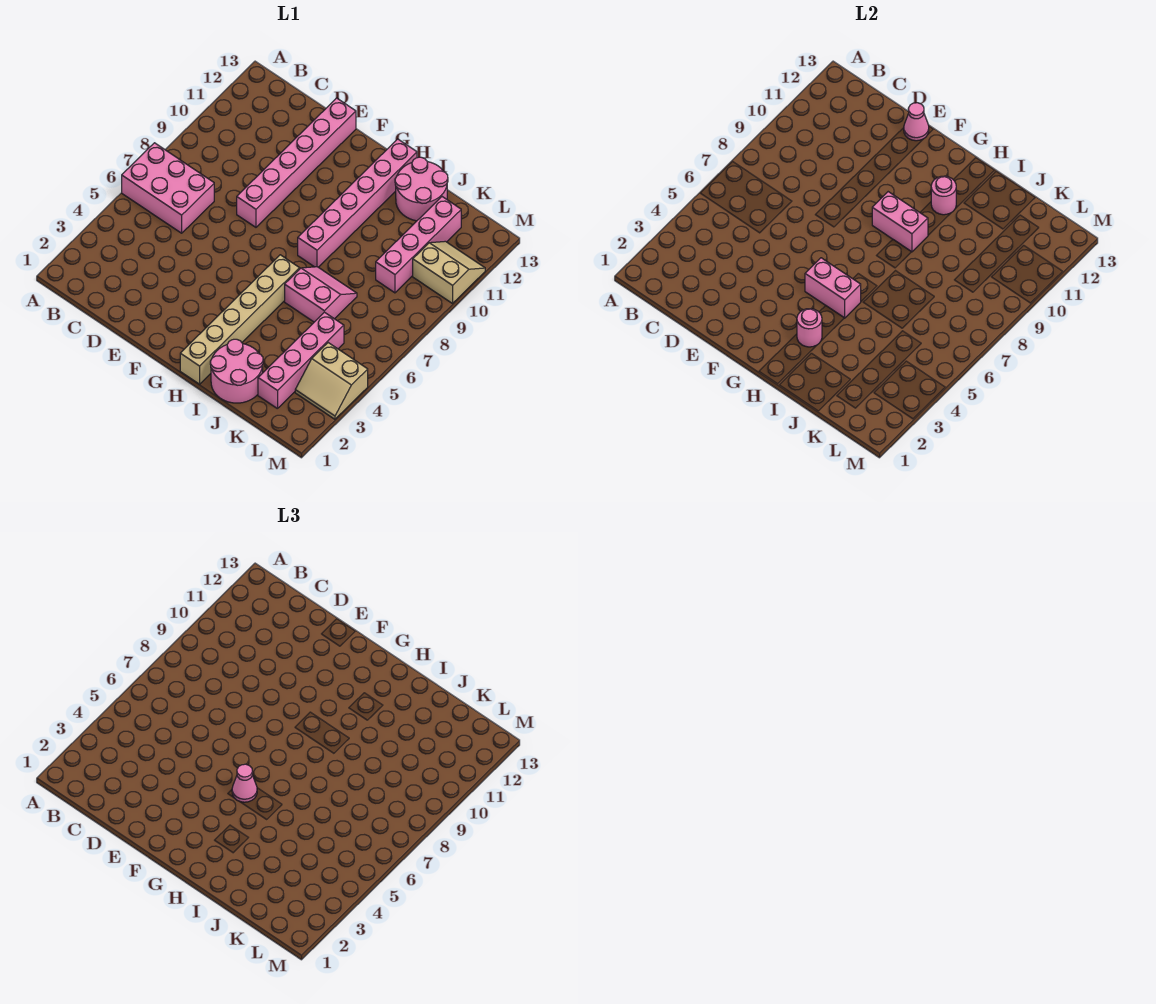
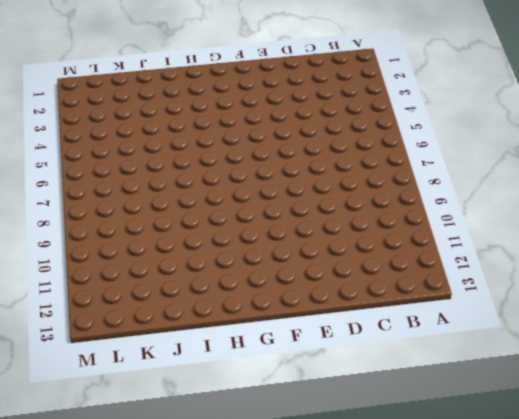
none -> pink 2x3 brick [122,143,214,233]
none -> pink 1x6 brick [237,98,356,227]
none -> tan 1x6 brick [180,255,300,384]

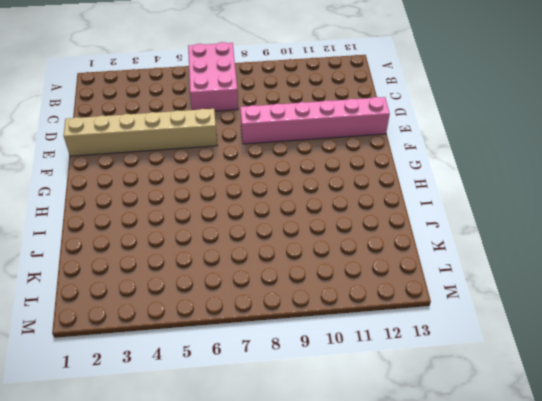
tan 1x6 brick [63,109,217,156] -> tan 1x6 brick moved to [180,255,300,384]
none -> pink 1x6 brick [298,139,417,267]
none -> pink 2x2 round brick [210,339,263,403]
none -> pink 2x2 slope [285,267,357,322]

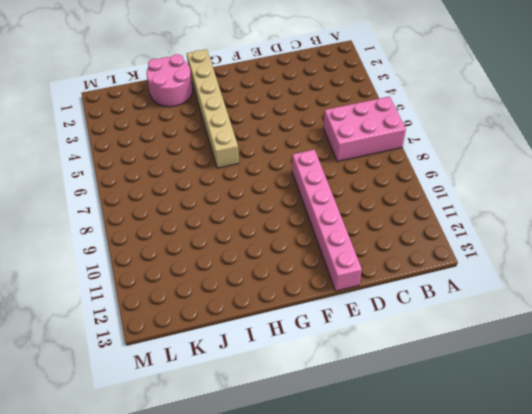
none -> pink 1x6 brick [298,139,417,267]
none -> pink 2x2 slope [285,267,357,322]
none -> pink 2x2 round brick [395,157,448,221]

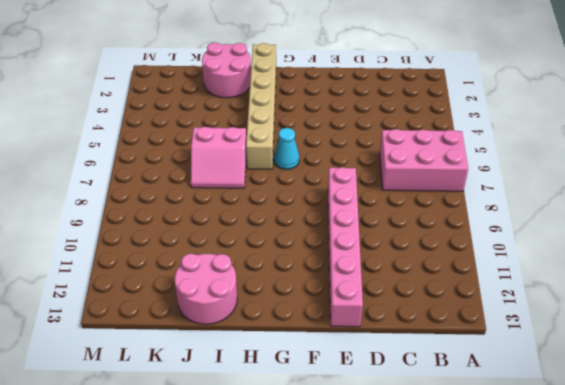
cyan 1x1 cone [274,128,299,169] -> none
none -> pink 1x6 brick [298,139,417,267]
none -> pink 1x4 brick [258,312,344,409]
none -> pink 1x4 brick [376,197,461,293]

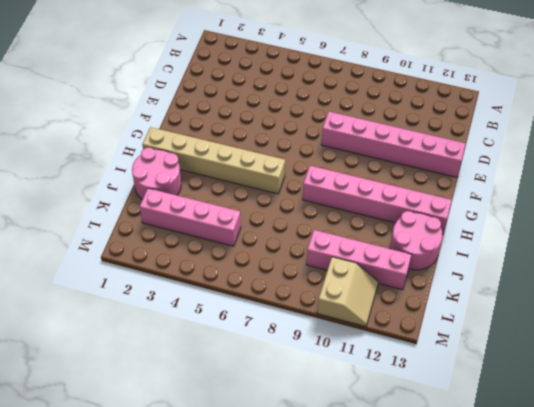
none -> pink 2x3 brick [122,143,214,233]
none -> pink 2x2 slope [285,267,357,322]
none -> tan 2x2 slope [295,343,368,419]

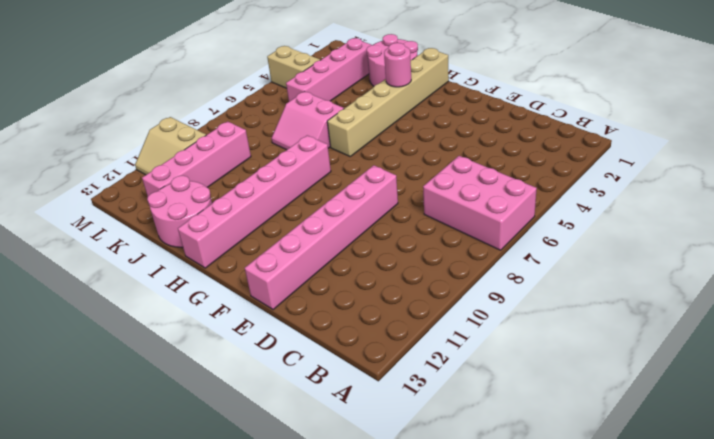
none -> pink 1x1 cone [904,103,929,141]
none -> pink 1x2 brick [805,258,861,318]
none -> pink 1x2 brick [872,192,928,252]

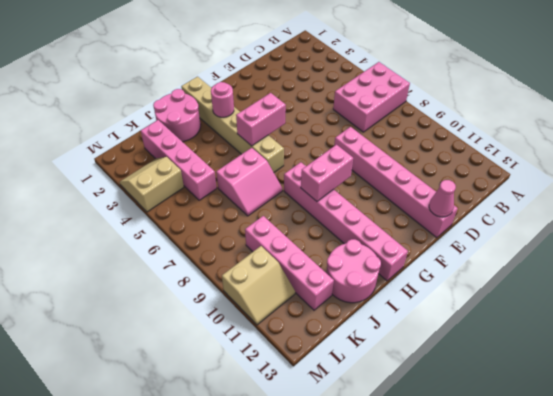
none -> pink 1x1 round brick [931,176,956,215]
none -> pink 1x1 cone [232,764,257,802]

